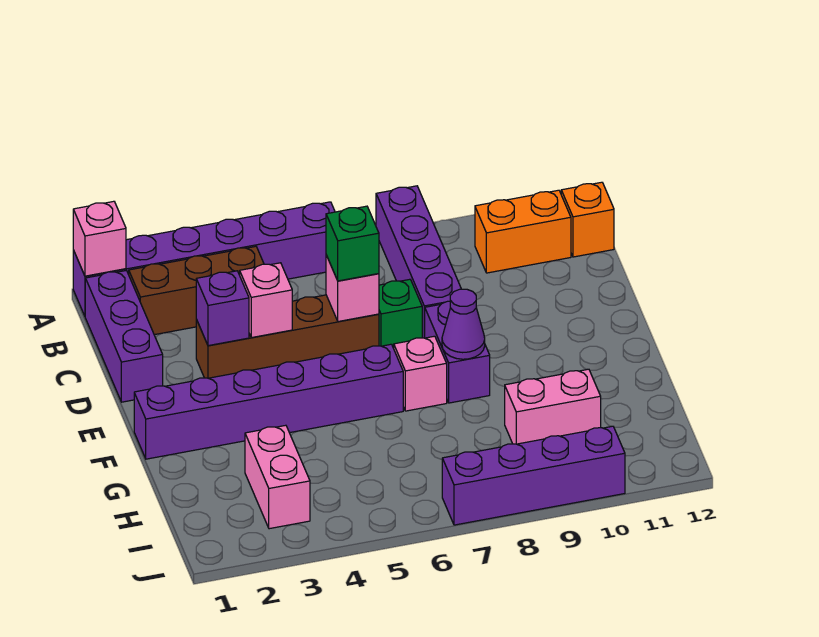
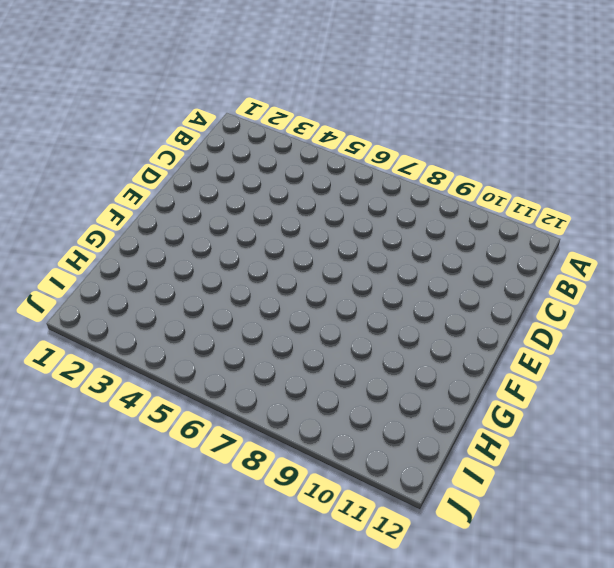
none -> purple 1x6 brick [73,202,335,316]
none -> purple 1x4 brick [376,186,461,338]
none -> purple 1x3 brick [85,270,163,402]

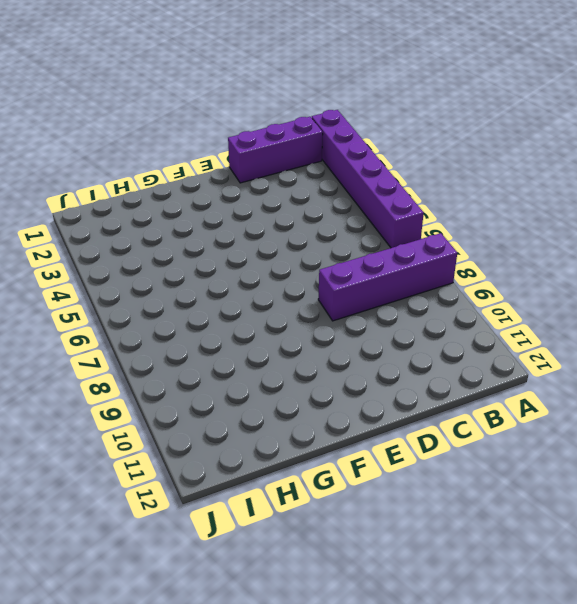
none -> brown 1x3 brick [129,246,264,335]
none -> orange 1x2 brick [475,190,571,273]
none -> orange 1x1 brick [561,182,614,257]

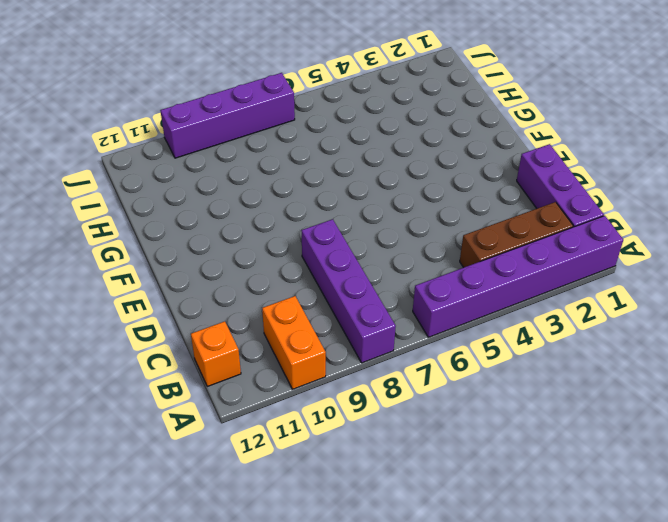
orange 1x2 brick [262,296,326,389] -> orange 1x2 brick turned to [475,190,571,273]
none -> brown 1x4 brick [196,295,379,378]
none -> green 1x1 brick [379,279,422,348]
none -> purple 1x2 brick [425,301,490,403]

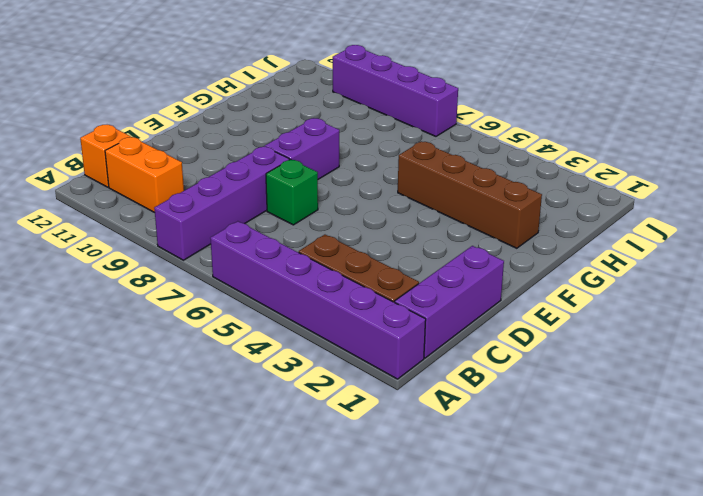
brown 1x4 brick [398,141,542,248] -> brown 1x4 brick moved to [196,295,379,378]
none -> purple 1x6 brick [134,344,403,459]
none -> pink 1x1 brick [394,336,447,411]
none -> pink 1x2 brick [245,425,310,529]

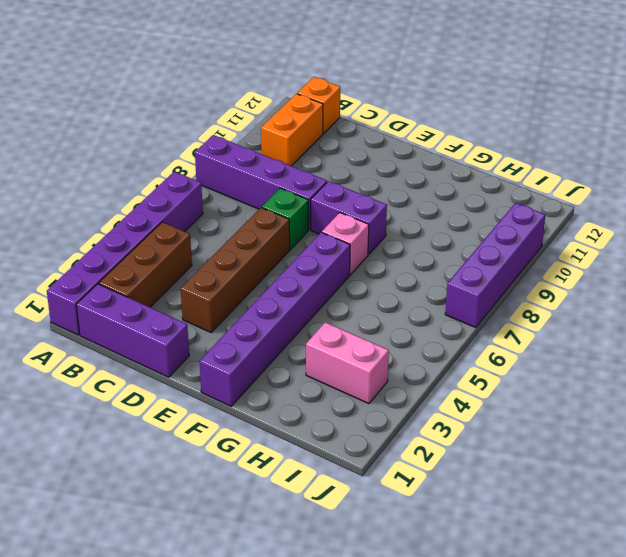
none -> pink 1x2 brick [505,369,601,444]
none -> pink 1x1 brick [73,201,126,276]
none -> purple 1x1 brick [196,271,249,346]

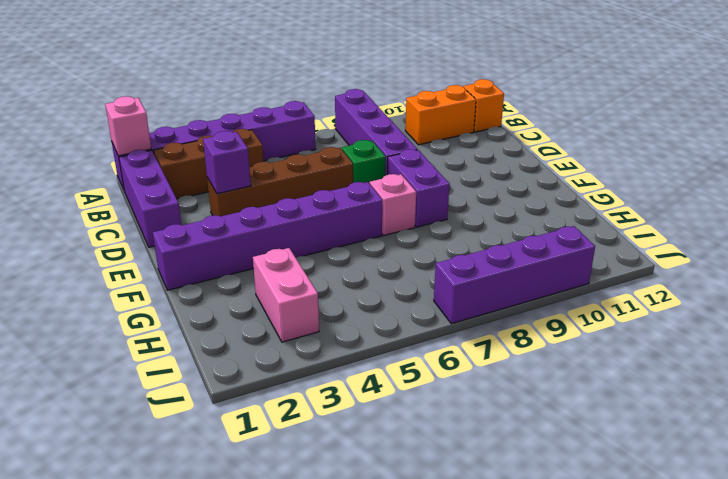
none -> pink 1x2 brick [505,369,601,444]
none -> pink 1x1 brick [240,263,292,338]
none -> pink 1x1 brick [326,255,379,321]

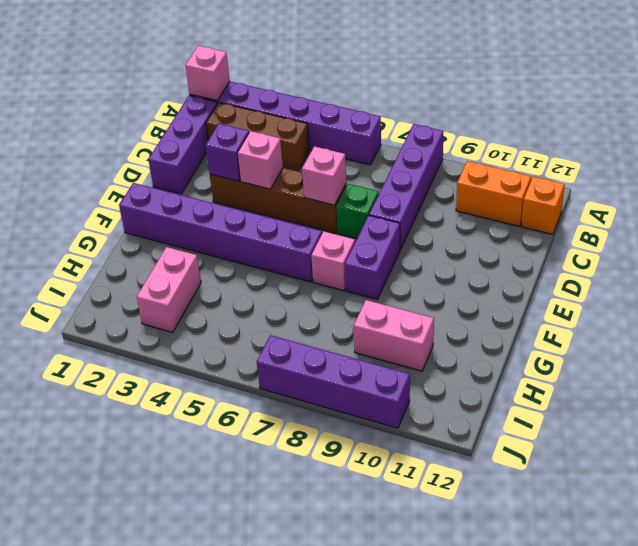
none -> purple 1x1 cone [442,289,485,359]
none -> green 1x1 brick [326,206,379,281]

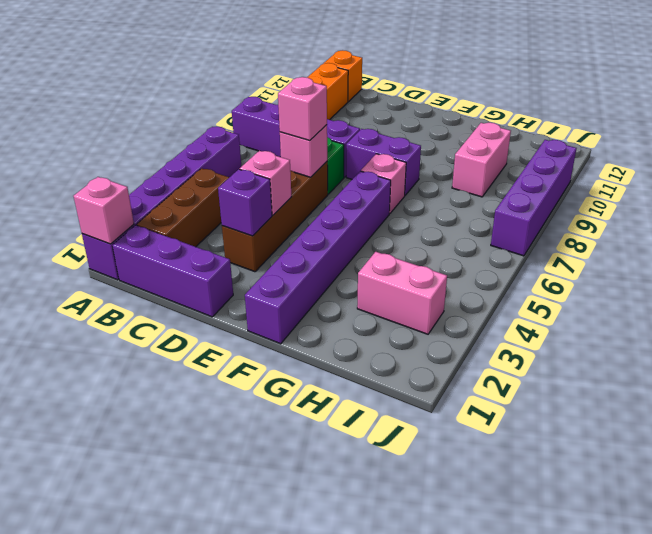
pink 1x1 brick [278,77,327,141] -> green 1x1 brick [326,206,379,281]
none -> purple 1x1 cone [442,289,485,359]

